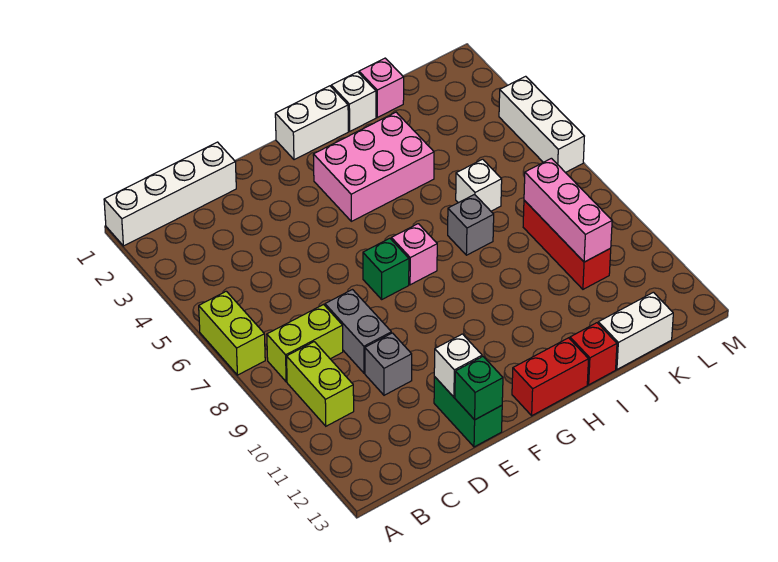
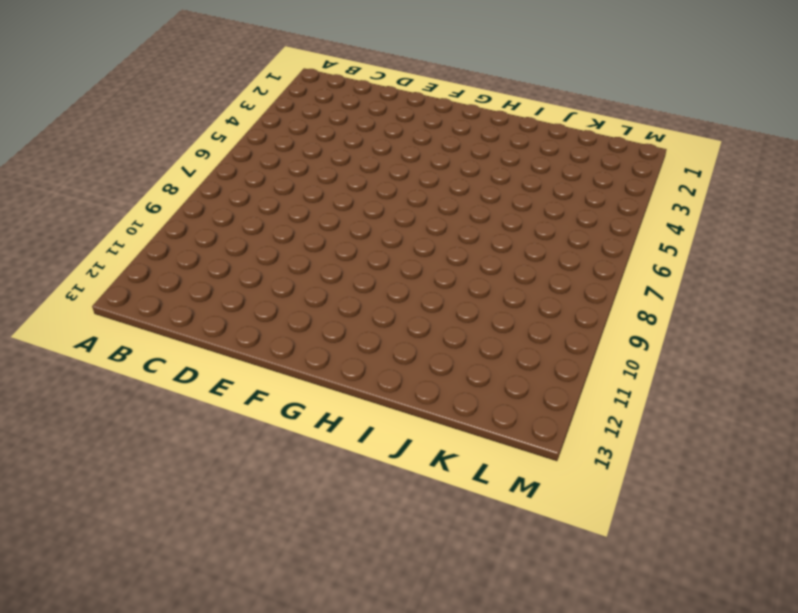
none -> white 1x4 brick [104,142,236,246]
none -> lime 1x2 brick [199,291,265,375]
none -> lime 1x2 brick [267,305,343,382]

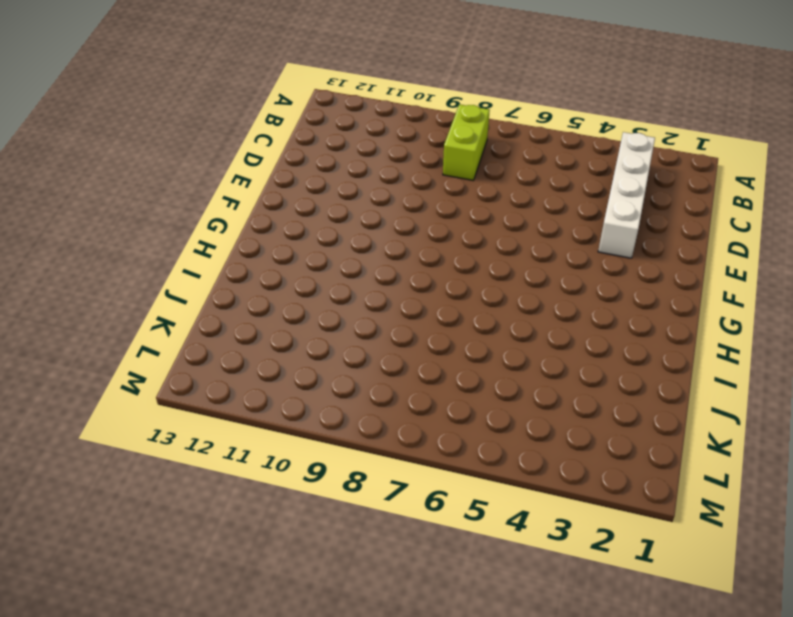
white 1x4 brick [598,132,655,258] -> white 1x4 brick moved to [104,142,236,246]
none -> lime 1x2 brick [199,291,265,375]
none -> lime 1x2 brick [287,342,354,426]
none -> grey 1x2 brick [325,290,391,373]

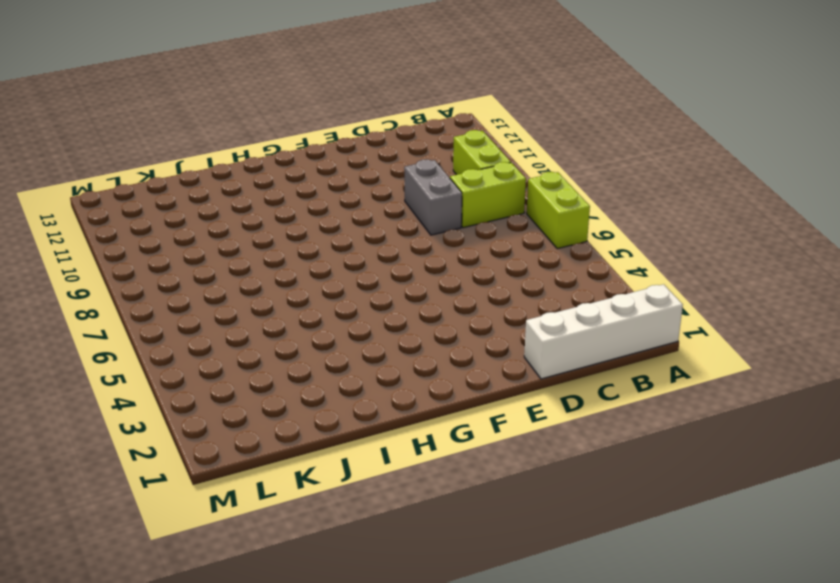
none -> grey 1x1 brick [365,333,412,395]
none -> green 1x2 brick [434,376,502,447]
none -> green 1x1 brick [363,238,409,299]

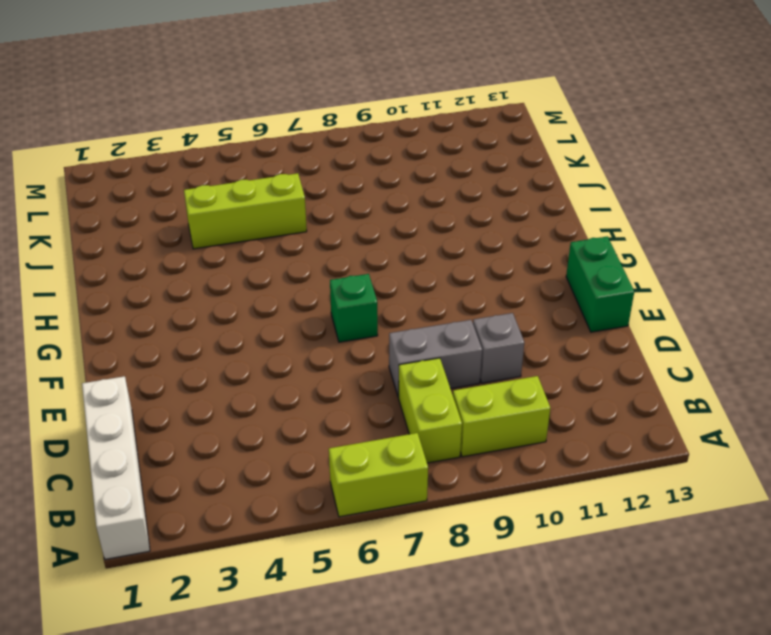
green 1x2 brick [566,236,634,332] -> green 1x2 brick turned to [434,376,502,447]
lime 1x3 brick [184,173,307,249] -> white 1x1 brick [456,159,502,211]
none -> white 1x2 brick [275,86,348,160]
none -> pink 2x3 brick [313,112,434,221]
none -> pink 1x1 brick [391,224,437,285]

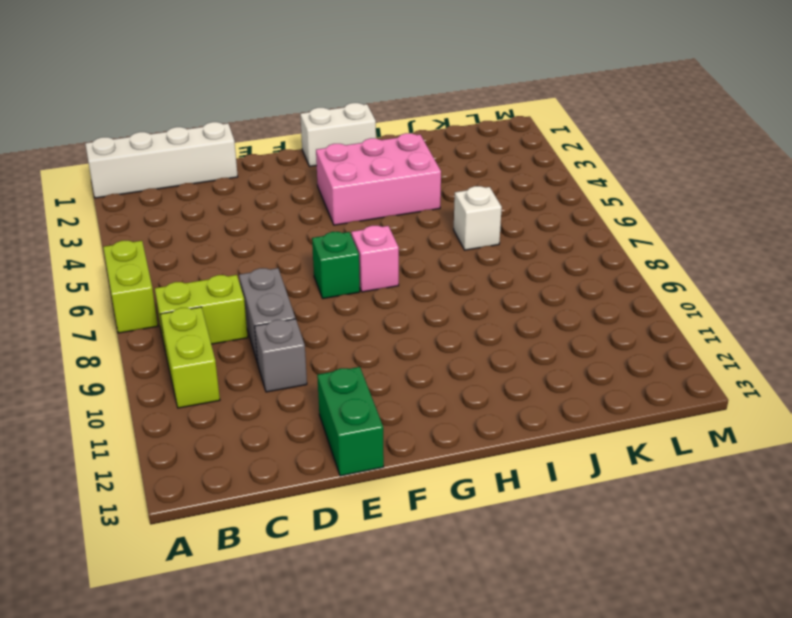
none -> red 1x2 brick [512,338,589,416]
none -> white 1x1 brick [331,72,376,131]
none -> grey 1x1 brick [448,194,494,255]

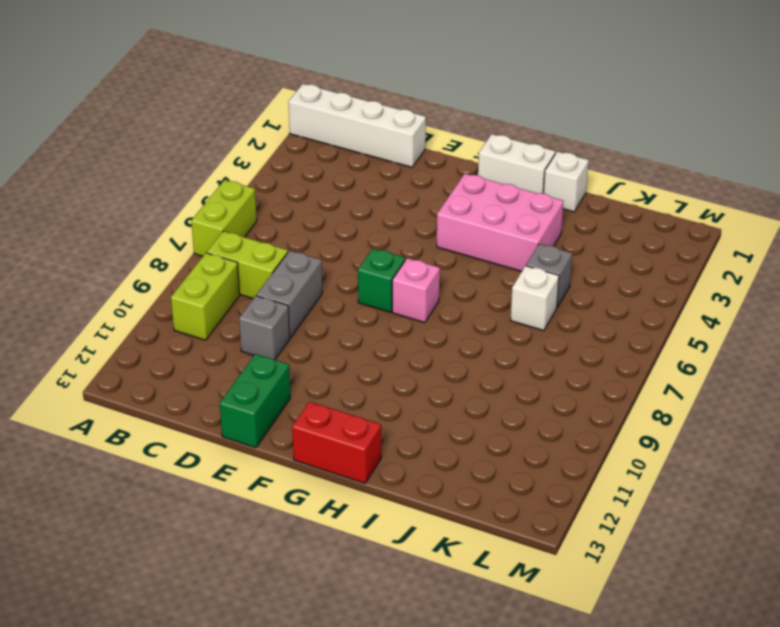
grey 1x1 brick [526,244,572,307] -> grey 1x1 brick moved to [448,194,494,255]
none -> red 1x1 brick [570,323,617,385]
none -> pink 1x1 brick [359,58,404,117]
none -> white 1x2 brick [598,292,673,369]

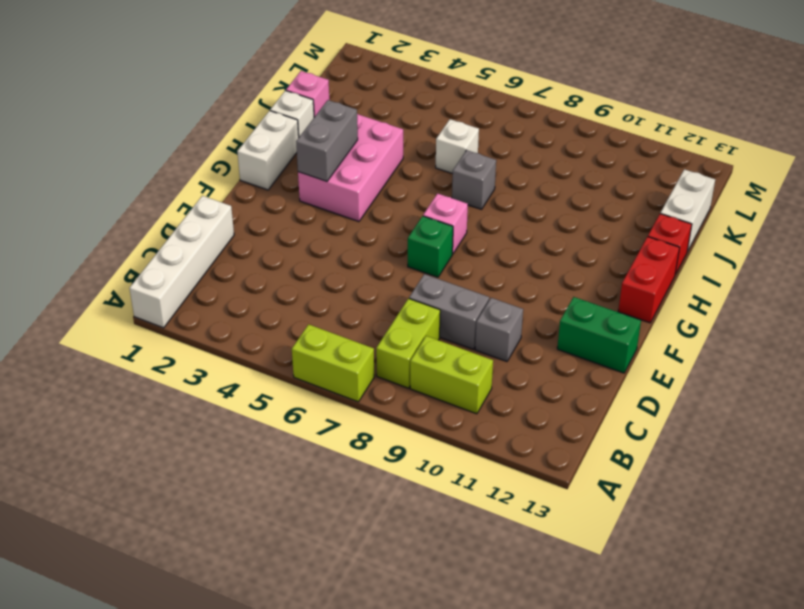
grey 1x2 brick [296,100,358,181] -> none
none -> red 1x3 brick [523,200,611,289]
none -> white 1x3 brick [499,76,584,173]
none -> white 1x1 brick [434,334,482,397]

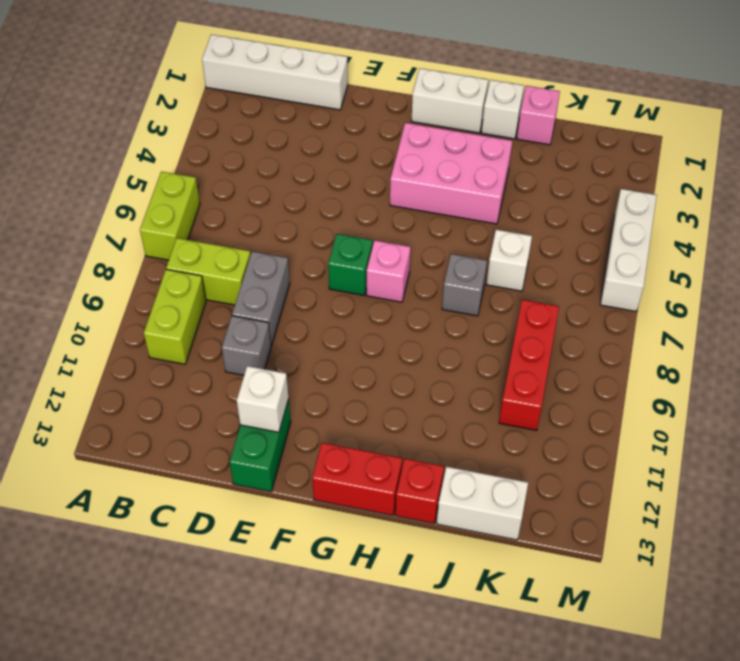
none -> green 1x1 brick [455,357,503,420]
none -> pink 1x3 brick [524,158,612,262]

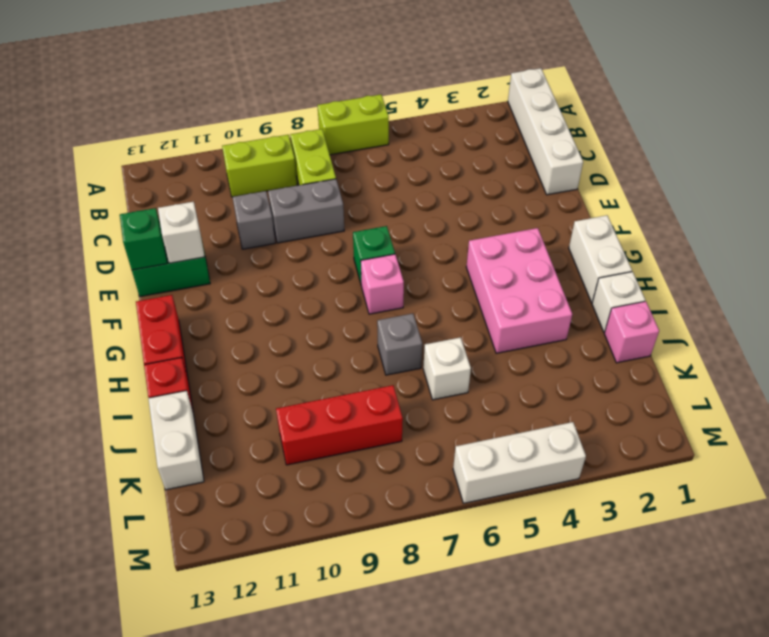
none -> pink 1x3 brick [524,158,612,262]

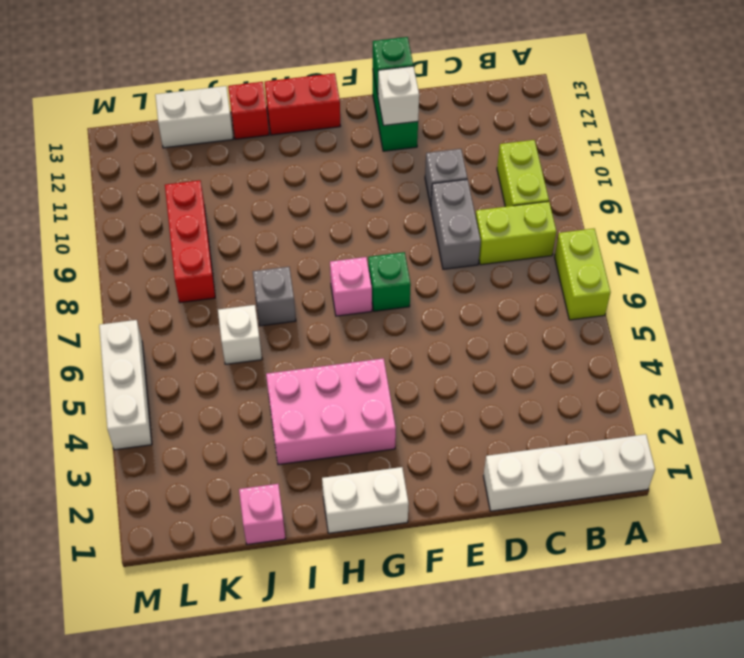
none -> white 1x1 brick [331,72,376,131]
none -> pink 1x3 brick [524,158,612,262]

